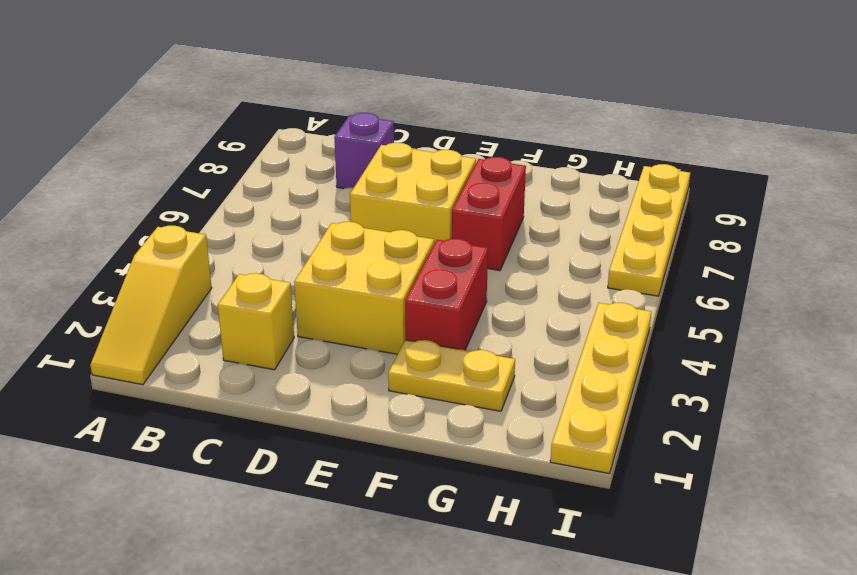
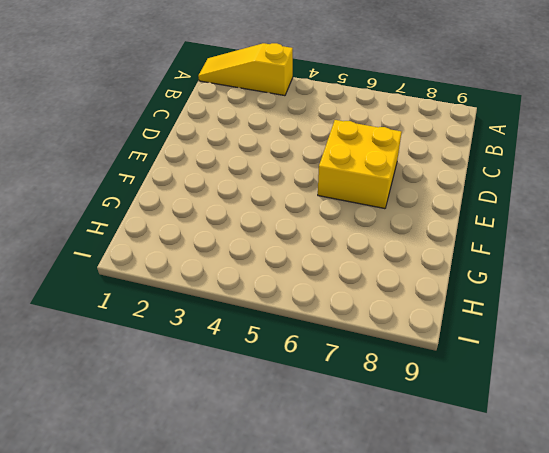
none -> yellow 1x1 brick [218,273,294,370]
none -> purple 1x1 brick [334,113,394,189]

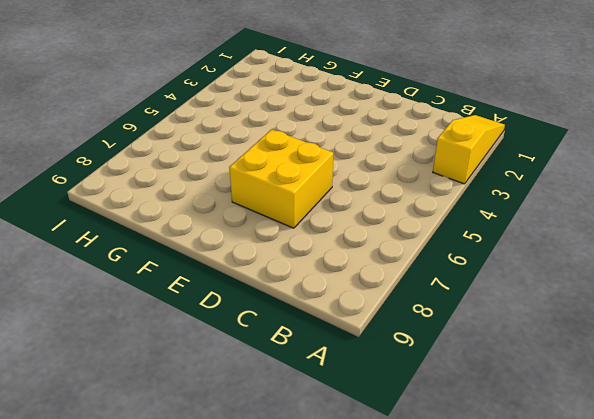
none -> yellow 1x1 brick [218,273,294,370]
none -> purple 1x1 brick [334,113,394,189]

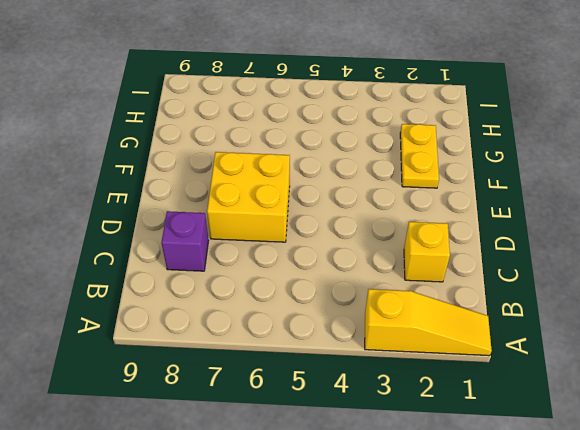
none -> yellow 2x2 brick [294,222,434,354]
none -> red 1x2 brick [405,239,488,350]

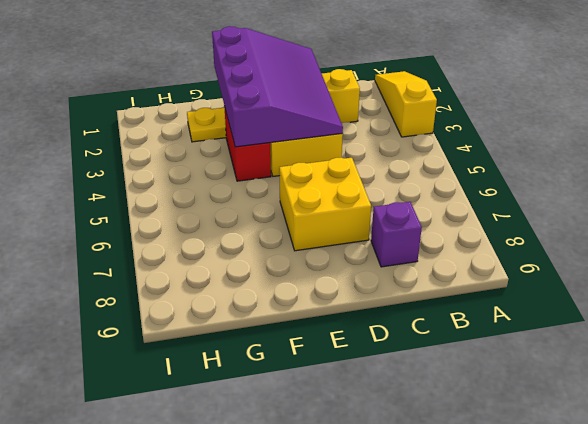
purple 3x4 slope [212,26,343,147] -> none
none -> red 1x2 brick [452,157,526,271]
none -> yellow 1x4 plate [550,303,651,474]

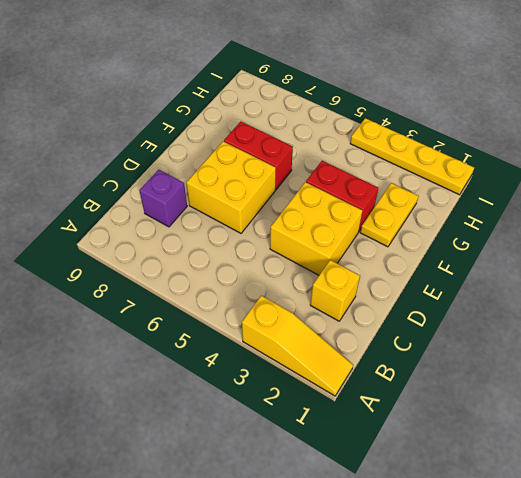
none -> yellow 1x4 plate [608,164,690,296]

